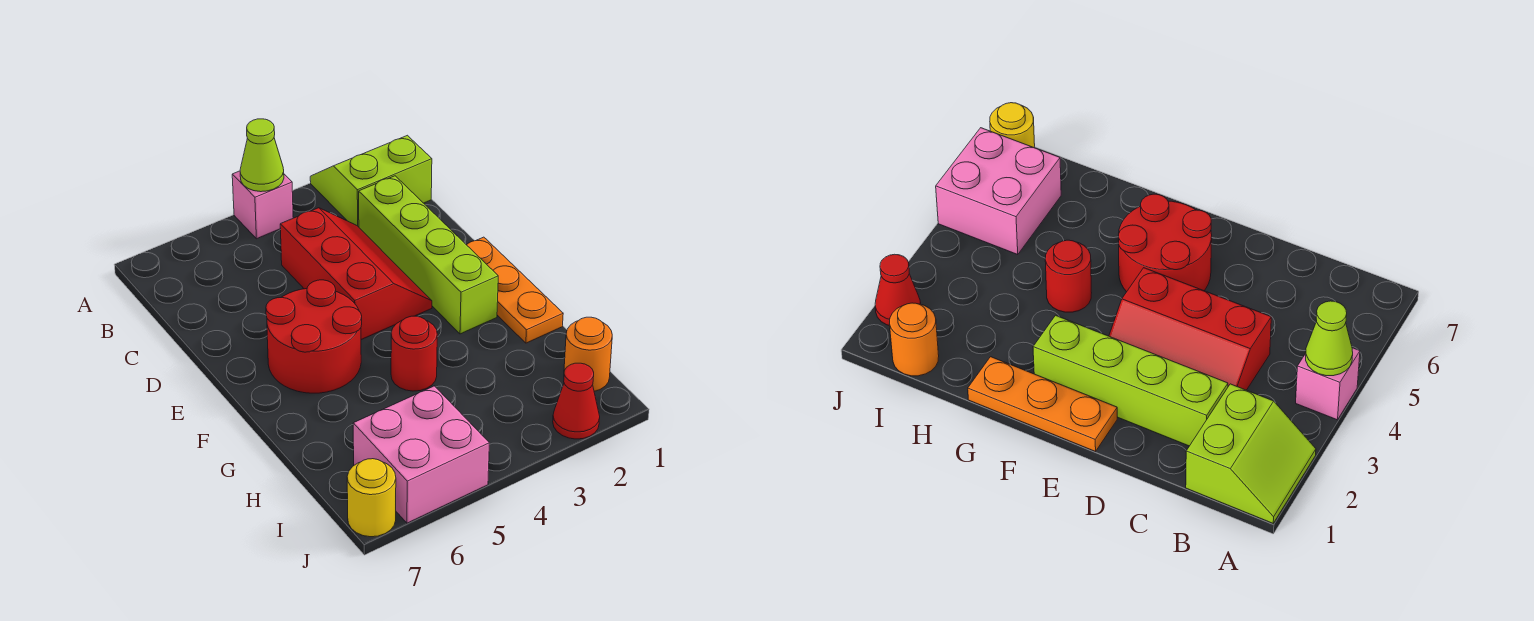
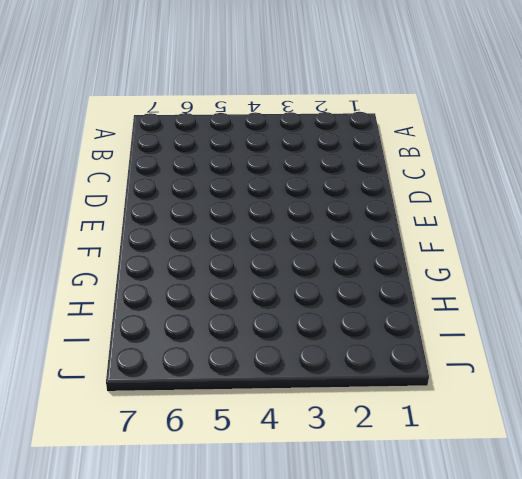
none -> lime 2x2 slope [310,135,432,227]
none -> pink 1x1 brick [232,171,293,239]
none -> lime 1x4 brick [359,176,498,334]

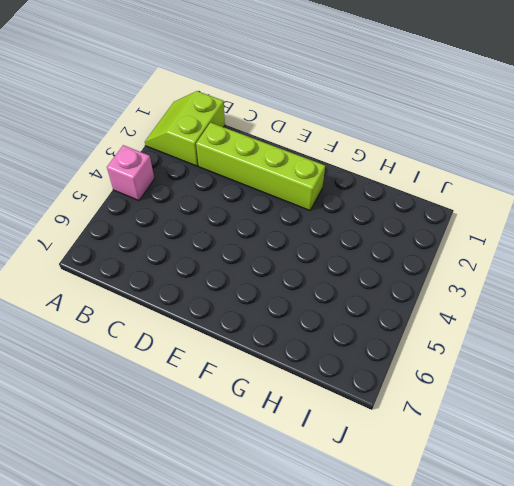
none -> red 2x3 slope [280,208,432,340]
none -> orange 1x3 plate [467,237,563,343]
none -> red 2x2 round brick [266,280,362,393]

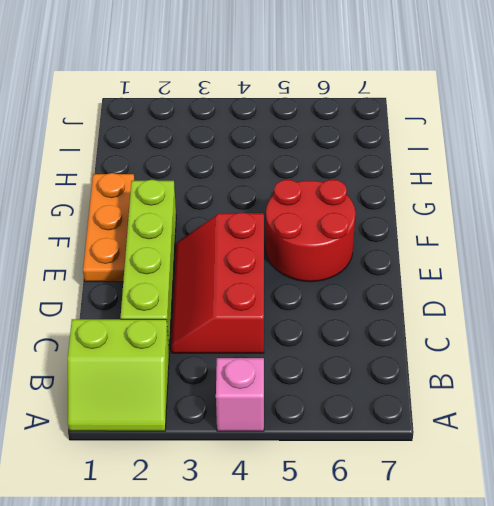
none -> red 1x1 round brick [391,316,437,391]
none -> orange 1x1 round brick [564,317,612,391]
none -> pink 2x2 brick [353,386,489,523]

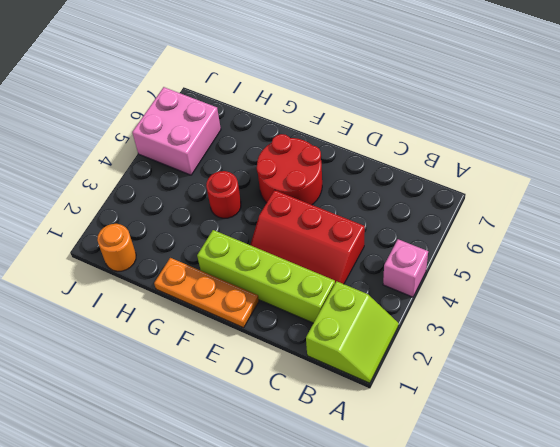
none -> red 1x1 cone [553,363,600,439]
none -> yellow 1x1 round brick [347,459,396,537]
none -> lime 1x1 cone [240,119,284,192]

